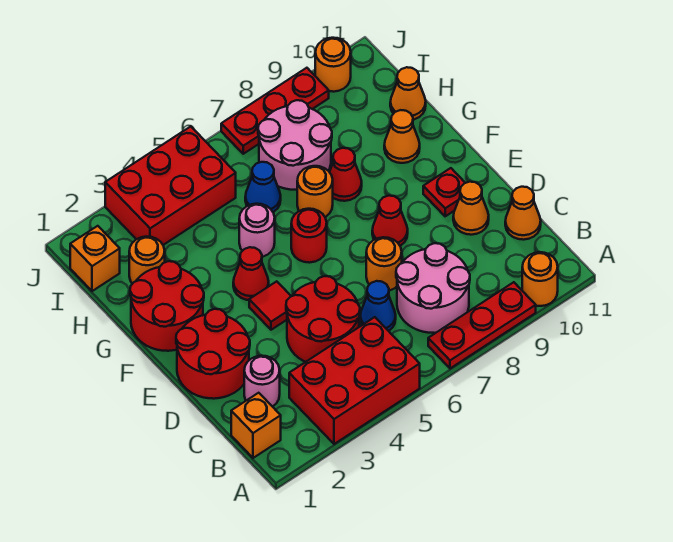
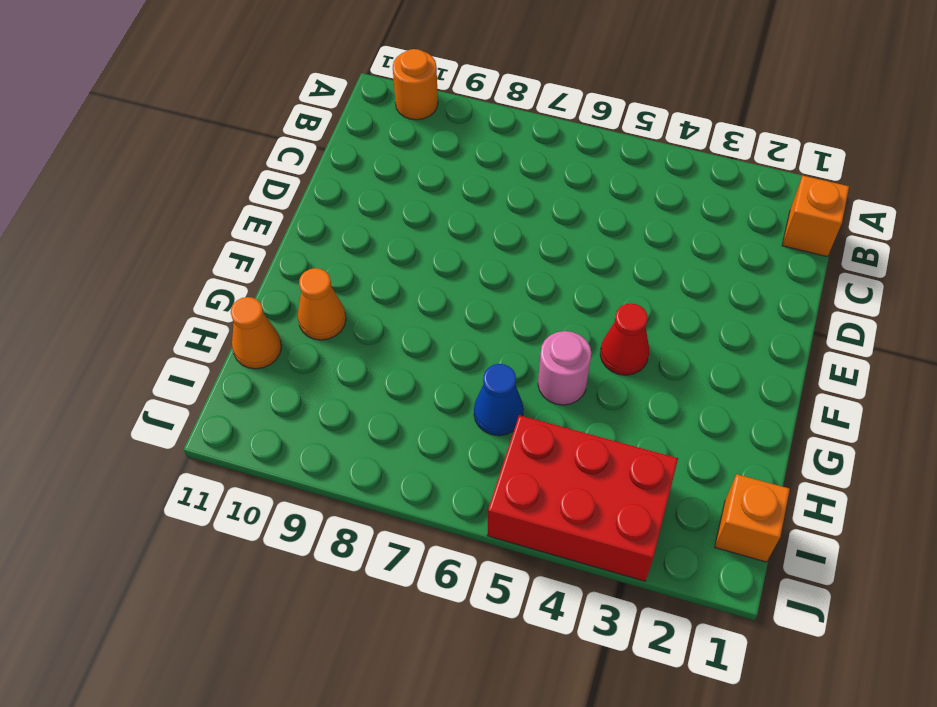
none -> red 2x3 brick [289,317,420,444]
none -> red 1x3 plate [428,282,536,368]
none -> pink 2x2 round brick [396,243,470,333]
none -> pink 1x1 round brick [244,356,280,407]

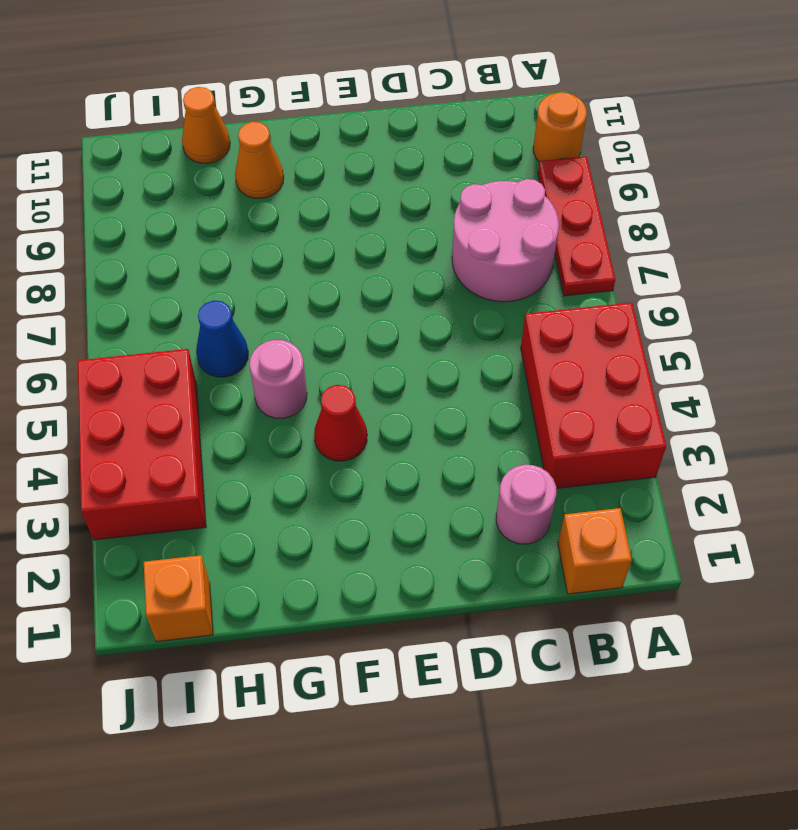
none -> red 2x2 round brick [286,276,360,362]
none -> blue 1x1 cone [360,281,396,331]
none -> orange 1x1 cone [505,187,541,240]
none -> red 2x2 round brick [176,309,250,399]

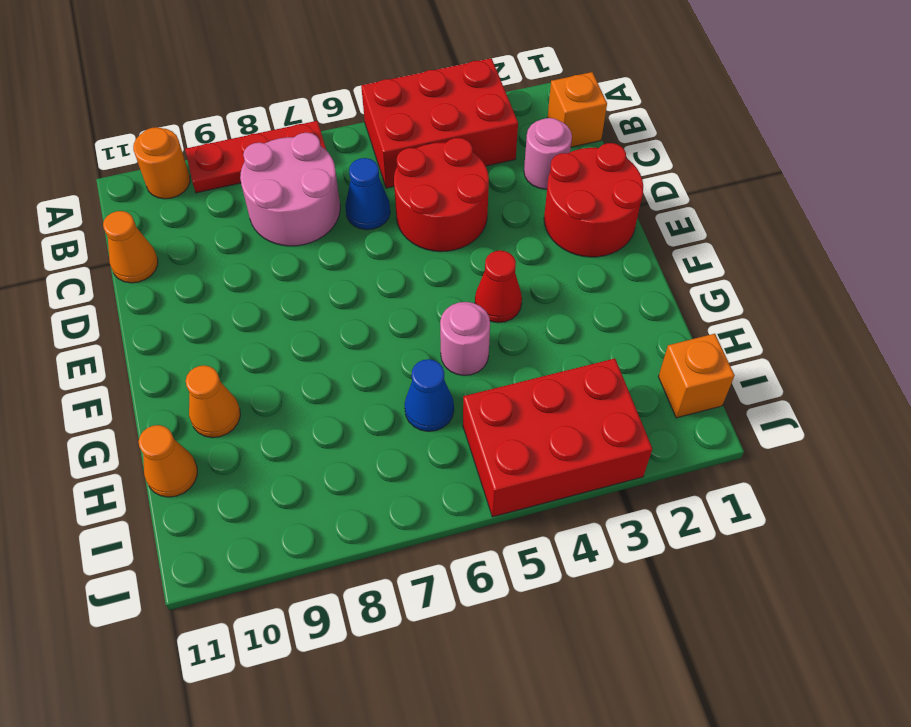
none -> orange 1x1 round brick [366,237,402,291]
none -> orange 1x1 cone [453,182,489,235]
none -> red 1x1 tile [249,281,291,330]
none -> red 1x1 cone [372,196,408,246]

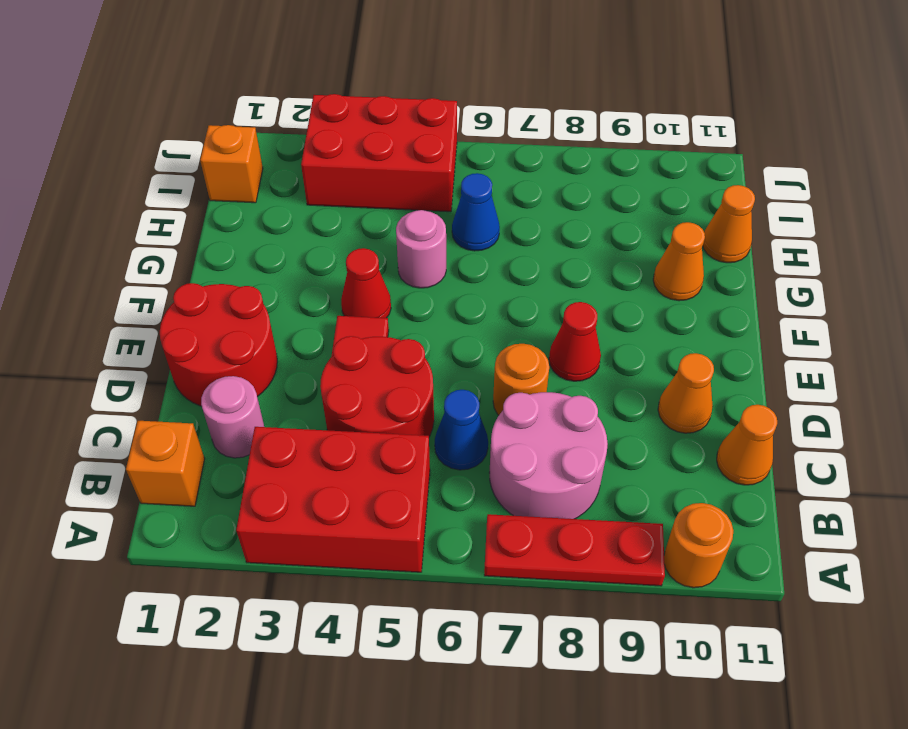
none -> red 1x1 plate [423,168,465,216]
none -> red 2x2 round brick [130,261,204,351]
none -> red 1x1 round brick [291,209,327,263]
none -> orange 1x1 round brick [297,166,333,217]

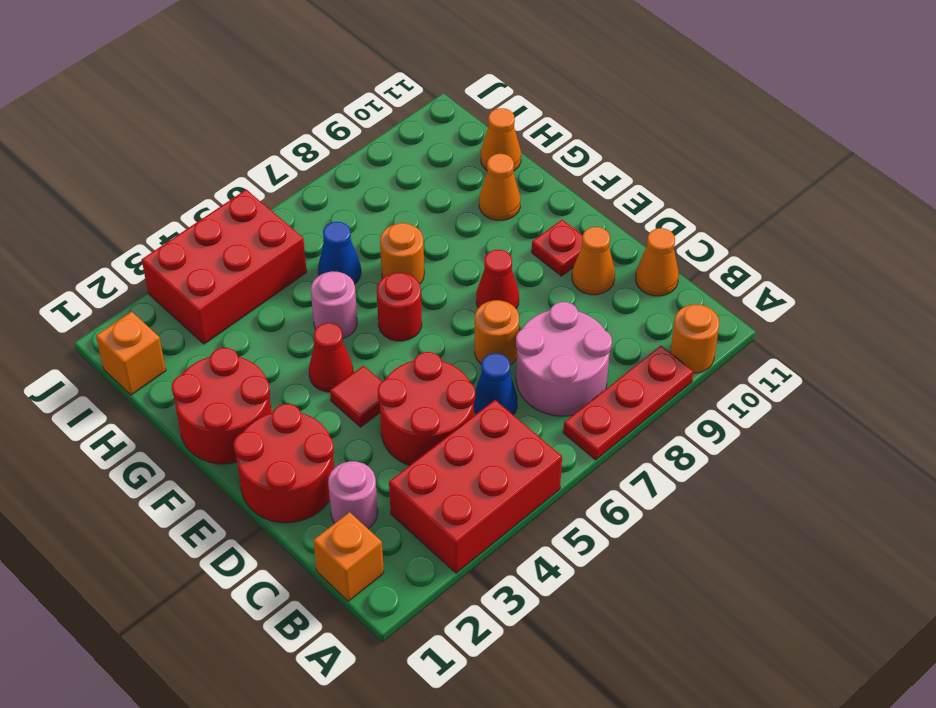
none -> red 1x1 cone [330,148,362,201]
none -> orange 1x1 round brick [129,236,165,284]
none -> pink 2x2 round brick [258,100,332,190]
none -> red 1x3 plate [221,68,329,154]

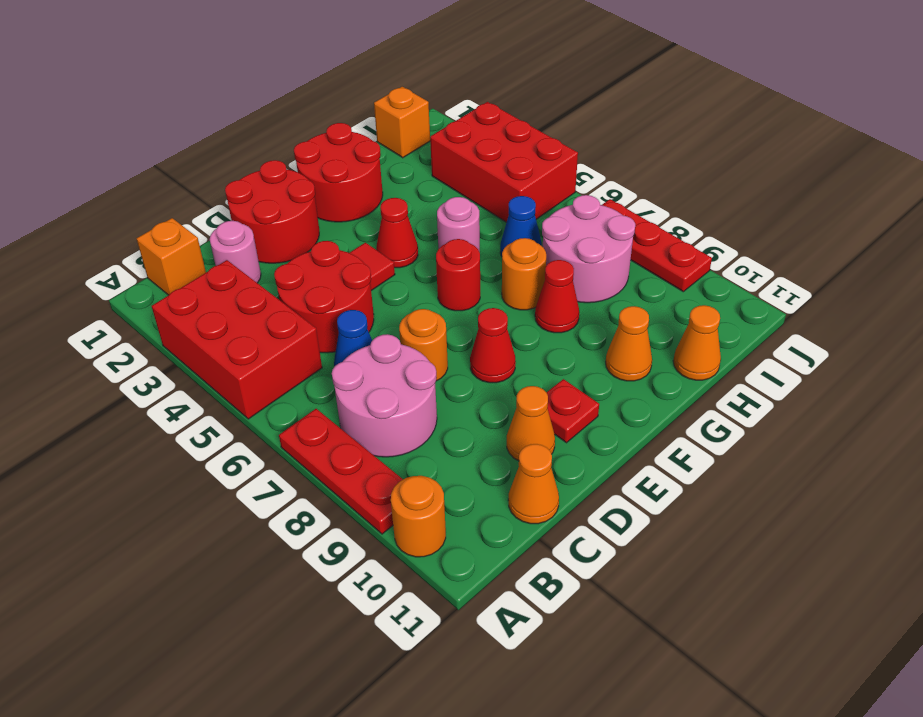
none -> orange 1x1 round brick [129,236,165,284]
none -> orange 1x1 round brick [315,38,351,92]

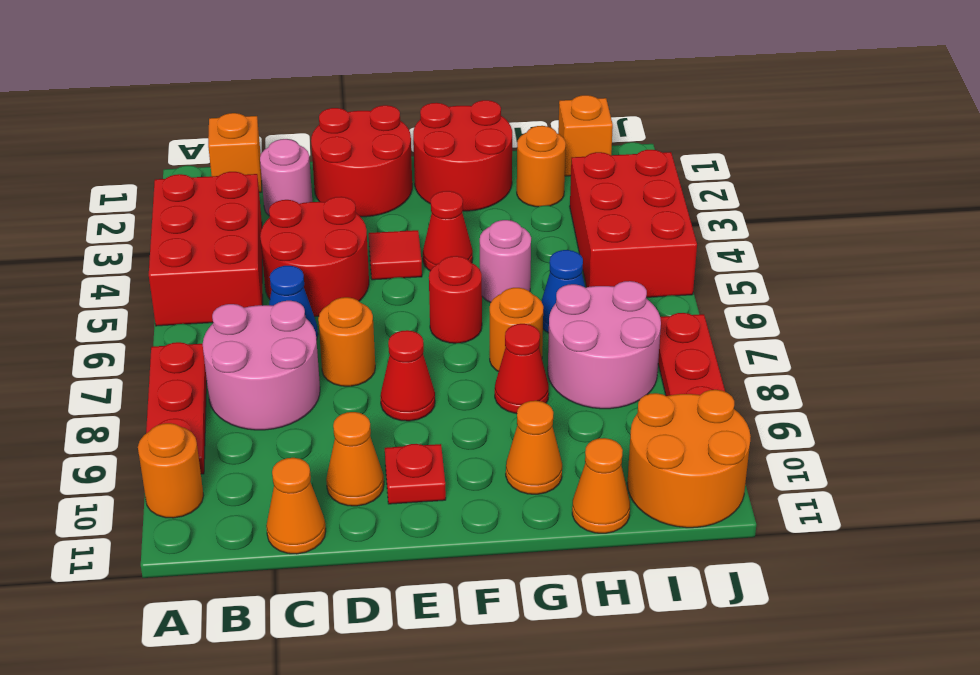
orange 2x2 round brick [627,390,751,528] -> orange 1x1 round brick [315,38,351,92]

